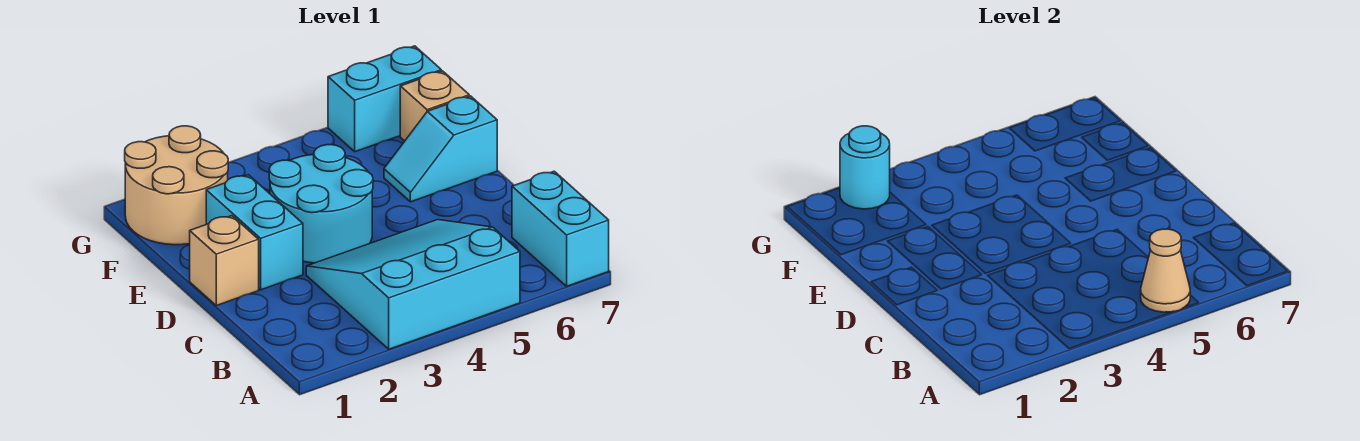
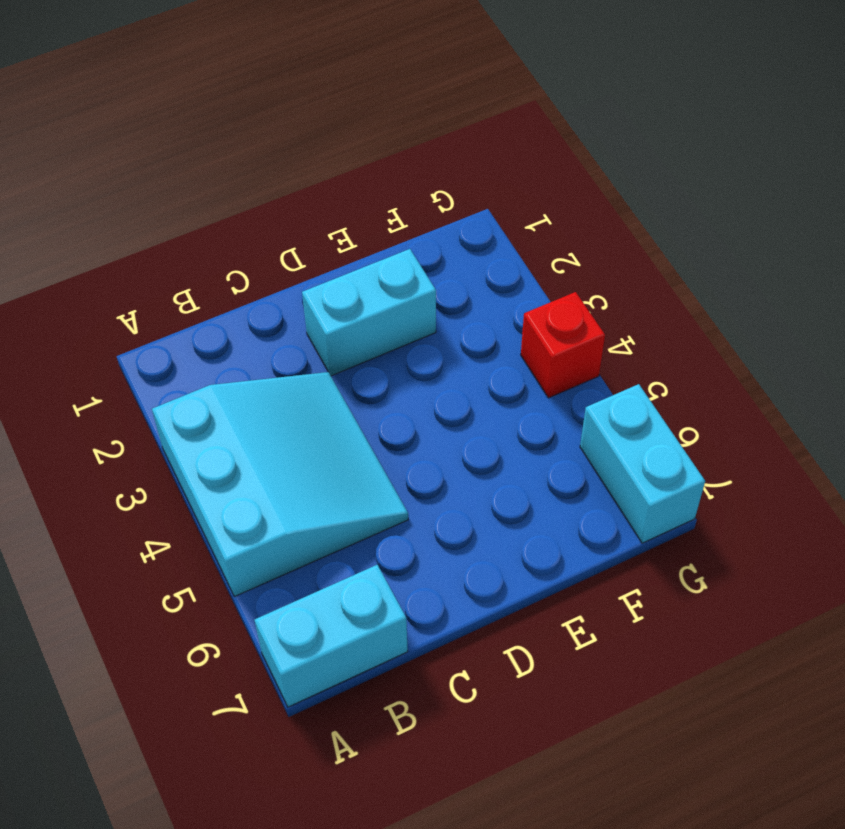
red 1x1 brick [521,292,605,398] -> none
none -> tan 1x1 brick [190,216,259,306]
none -> cyan 2x2 round brick [269,145,373,263]

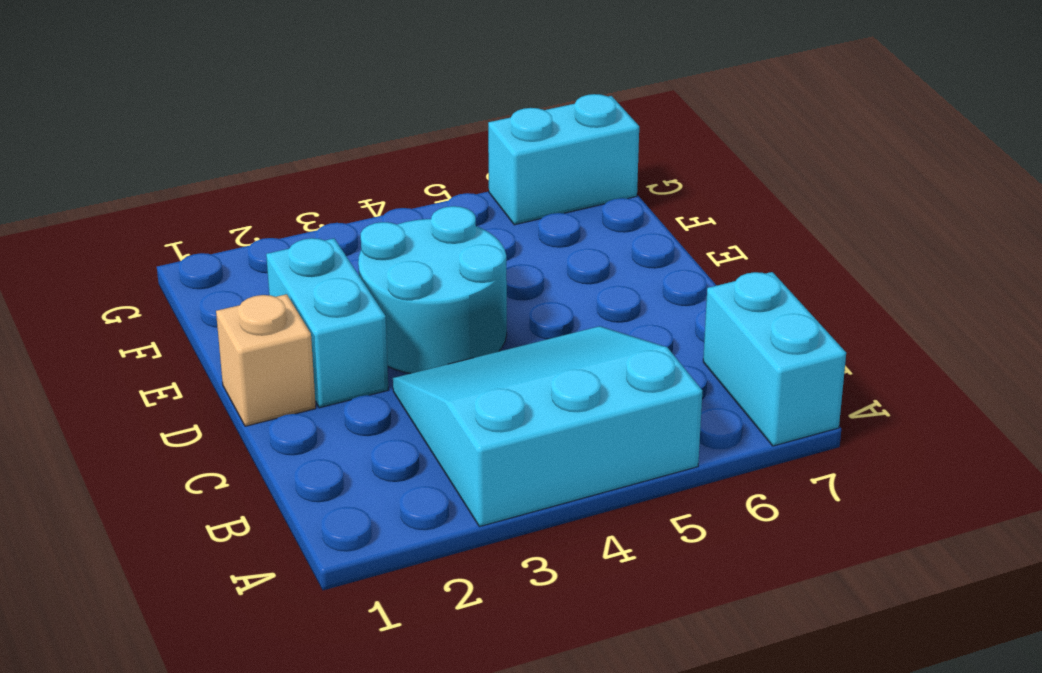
none -> cyan 1x2 slope [384,96,497,202]
none -> tan 2x2 round brick [125,126,228,245]

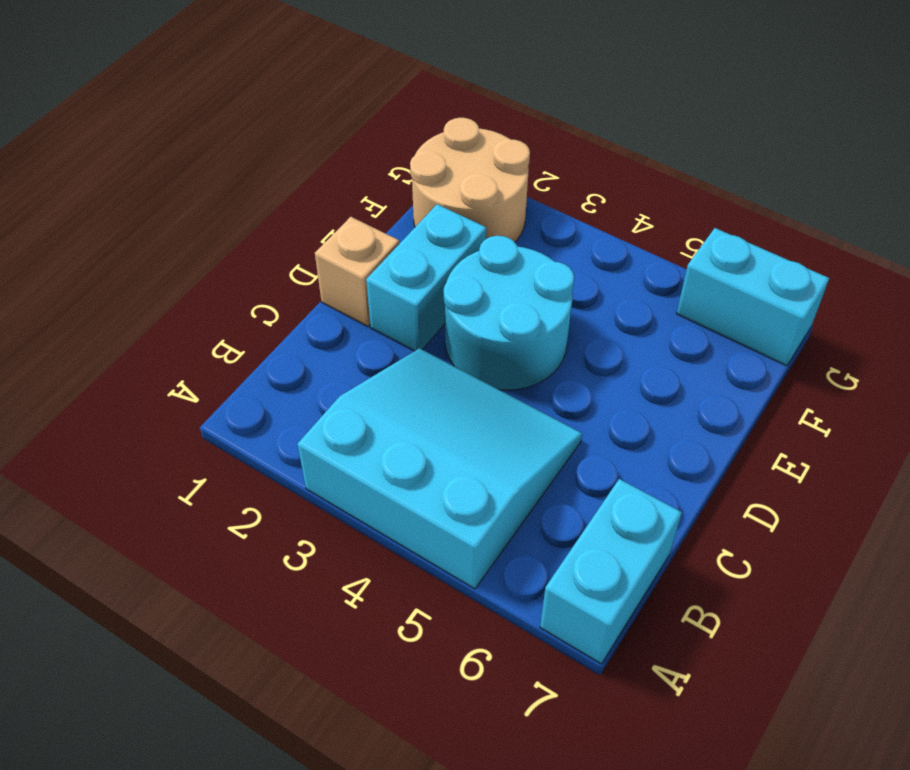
none -> cyan 1x2 slope [384,96,497,202]
none -> tan 1x1 brick [400,71,469,141]

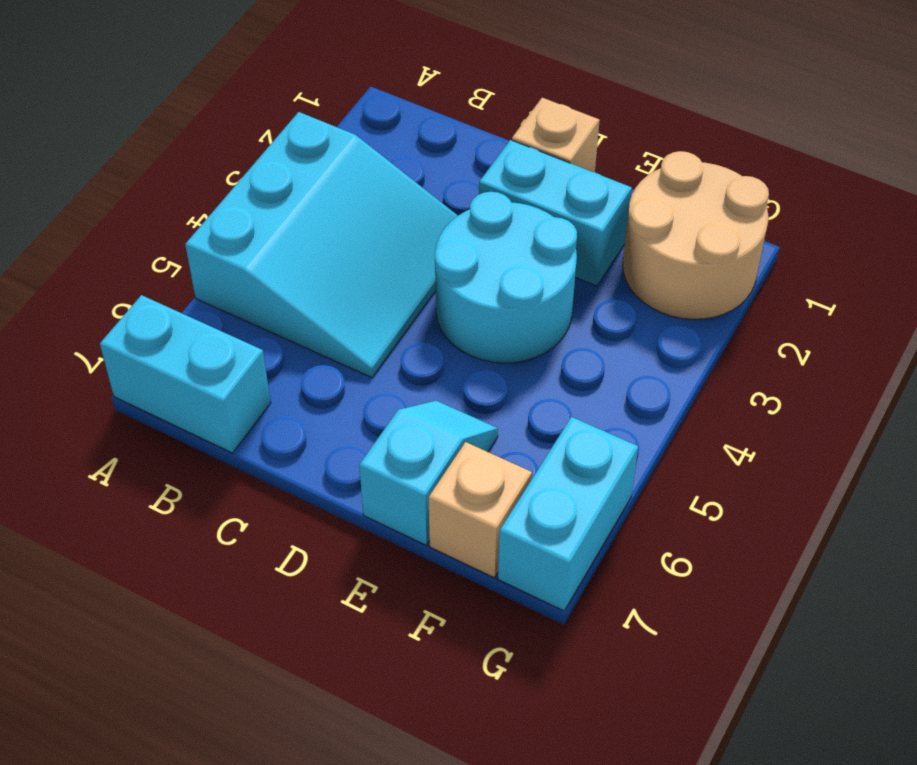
none -> tan 1x1 cone [1141,229,1190,312]
none -> cyan 1x1 round brick [840,126,890,209]

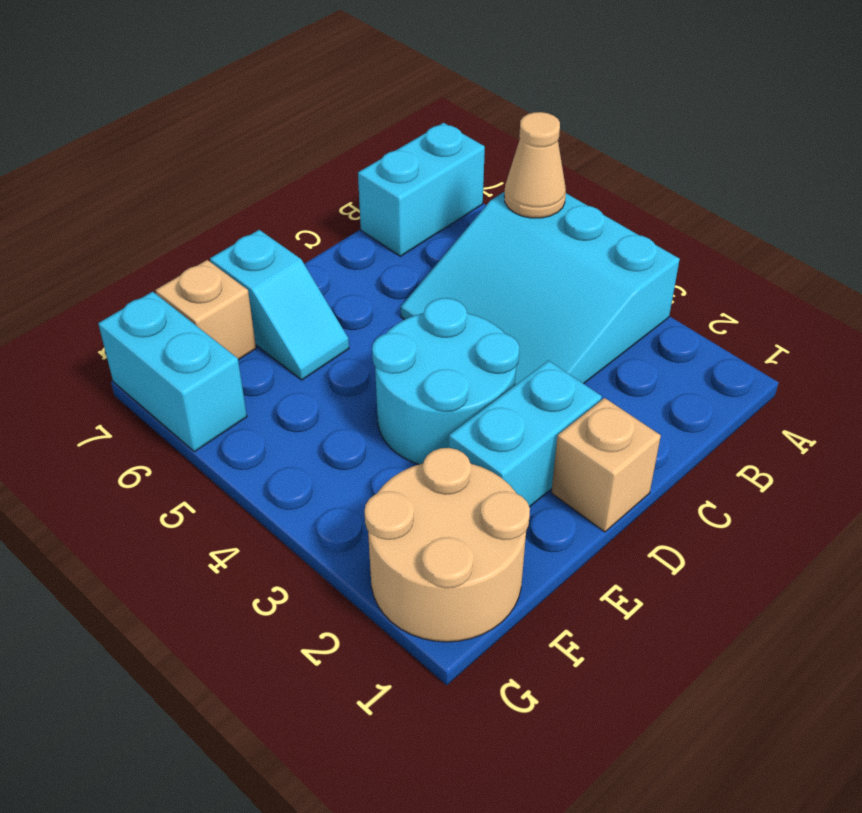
none -> cyan 1x1 round brick [840,126,890,209]

